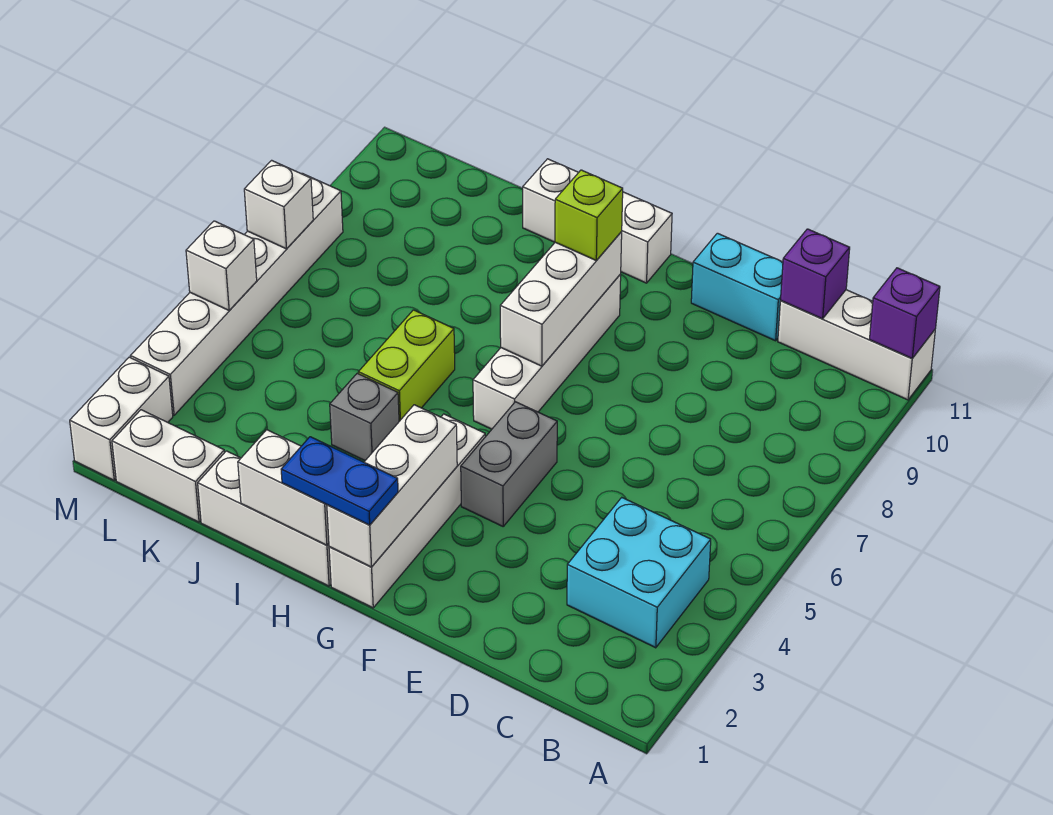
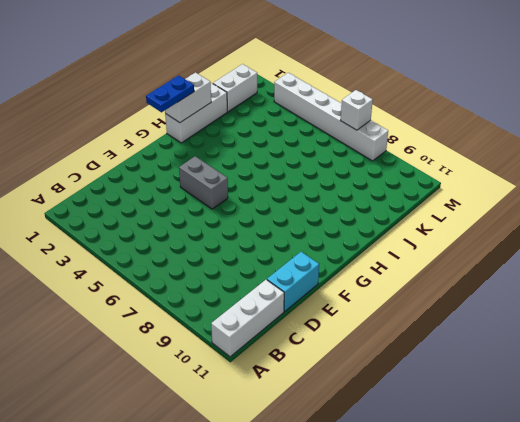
none -> cyan 2x2 brick [567,498,711,648]
none -> white 1x4 brick [329,414,485,608]
none -> white 1x4 brick [473,274,621,429]

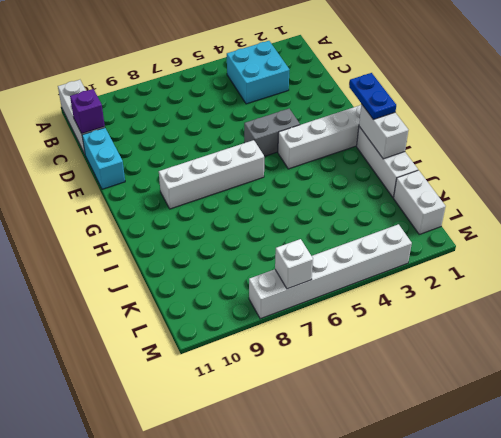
none -> white 1x3 brick [523,159,672,283]
none -> grey 1x1 brick [330,373,399,461]
none -> lime 1x2 brick [358,310,455,421]

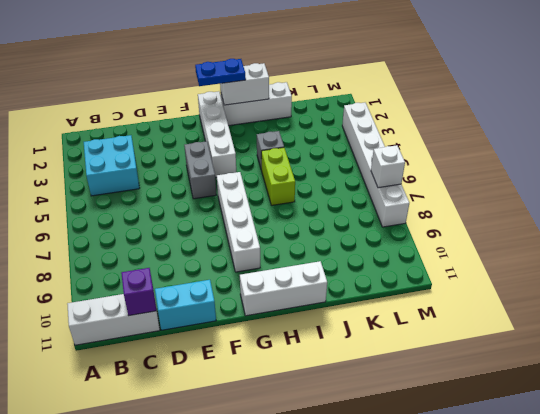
none -> white 1x2 brick [112,410,224,522]
none -> white 1x2 brick [70,357,173,480]
none -> purple 1x1 brick [869,268,940,358]

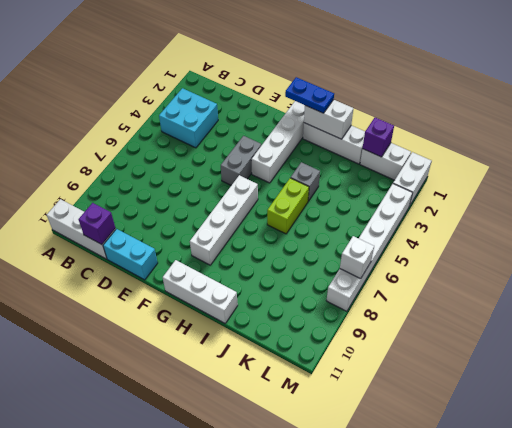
purple 1x1 brick [363,118,394,157] -> purple 1x1 brick moved to [869,268,940,358]
none -> white 1x3 brick [327,405,457,567]
none -> white 1x3 brick [500,232,622,366]
none -> white 1x1 brick [186,221,257,310]

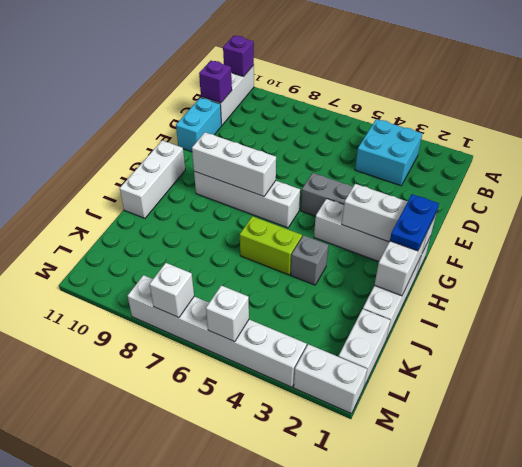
none -> lime 1x1 brick [555,170,623,261]

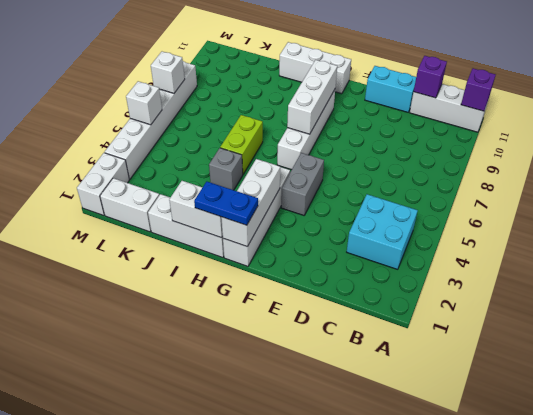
none -> lime 1x1 brick [555,170,623,261]

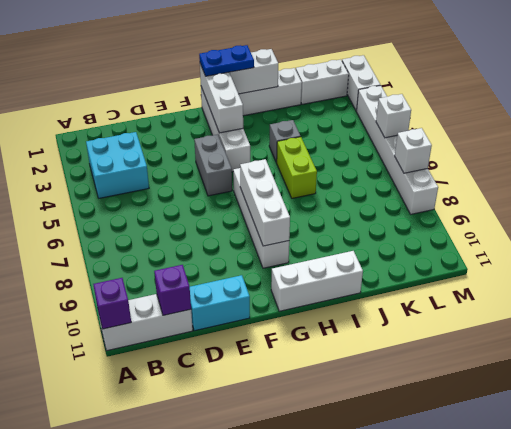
none -> lime 1x1 brick [555,170,623,261]

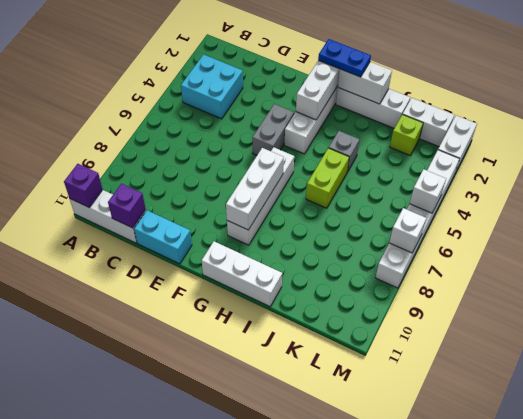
lime 1x1 brick [390,114,423,156] -> lime 1x1 brick moved to [555,170,623,261]

